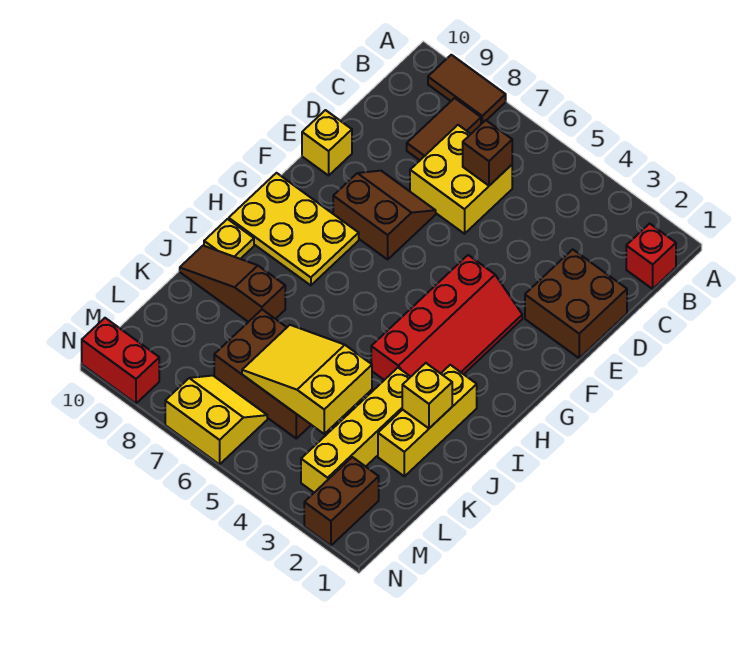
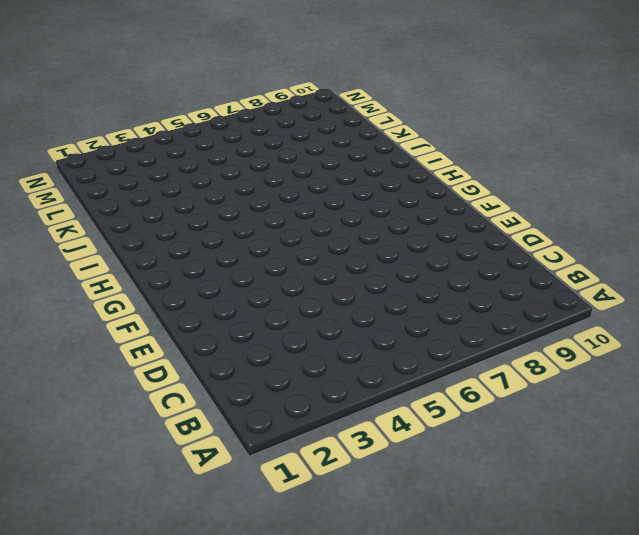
none -> brown 1x2 tile [428,55,506,124]
none -> red 1x1 brick [626,224,676,289]
none -> brown 1x2 tile [407,98,481,160]

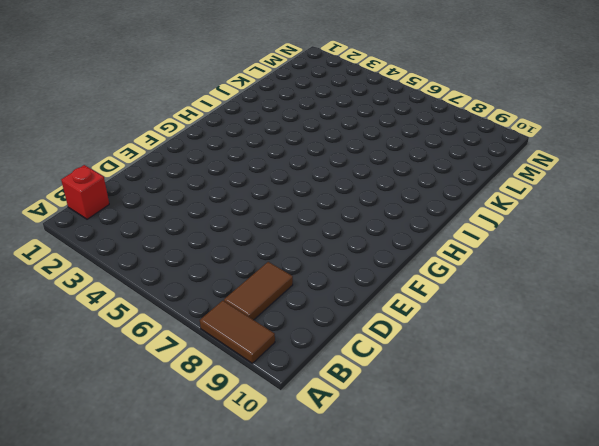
none -> yellow 2x2 brick [410,125,512,234]
none -> brown 2x2 brick [525,249,627,358]
none -> brown 2x2 slope [333,171,436,259]

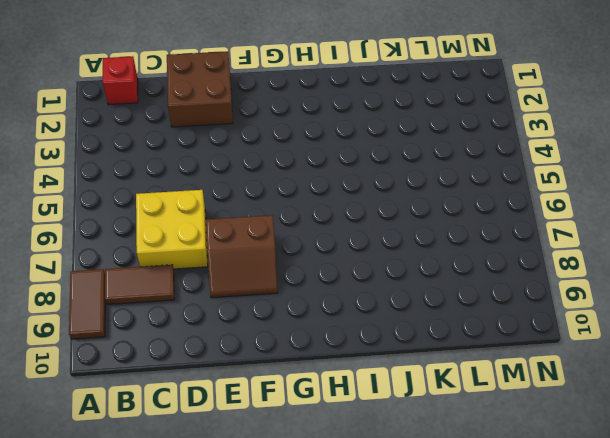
brown 2x2 slope [206,215,278,298] -> brown 2x2 slope turned to [333,171,436,259]
none -> yellow 1x1 brick [302,110,352,176]
none -> red 2x4 slope [371,255,522,380]
none -> yellow 2x3 plate [229,173,359,285]

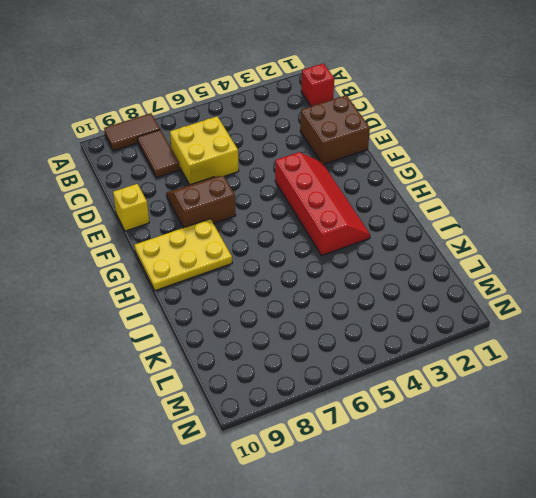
none -> yellow 1x3 brick [378,365,477,476]
none -> yellow 1x1 plate [204,219,254,259]
none -> yellow 1x4 brick [301,368,410,492]

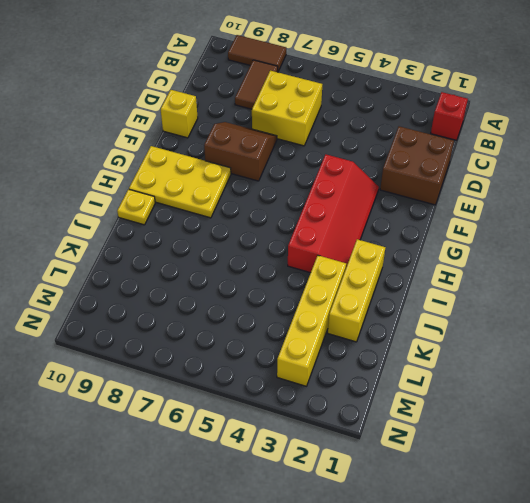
none -> brown 1x3 slope [180,246,285,322]
none -> brown 2x3 brick [214,310,311,438]
none -> brown 1x2 brick [304,457,379,546]

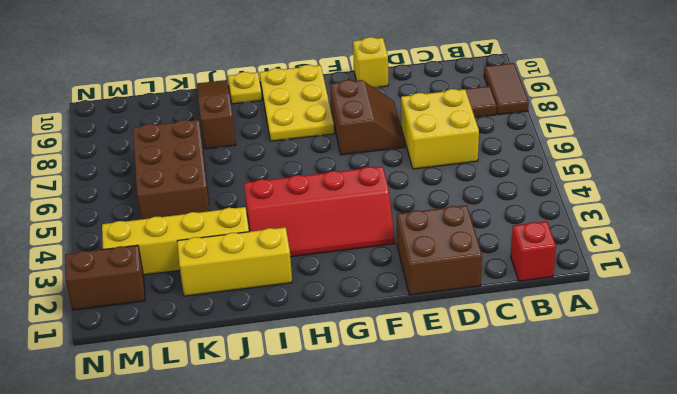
none -> yellow 2x2 slope [165,376,267,464]
none -> red 1x2 brick [82,318,159,403]
none -> brown 1x1 brick [463,120,512,186]

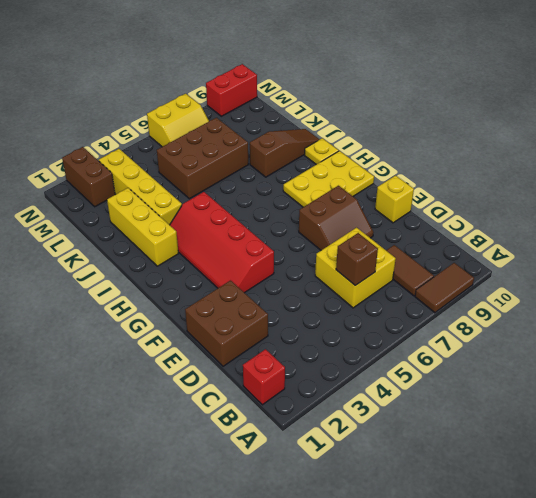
none -> yellow 1x1 brick [402,363,452,428]
none -> yellow 2x3 slope [242,325,372,434]

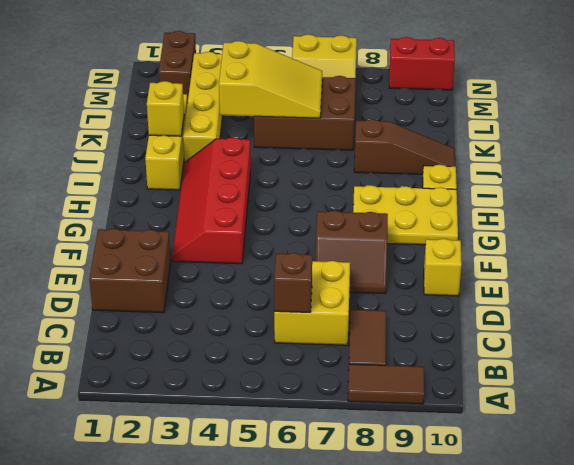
none -> red 1x1 brick [626,224,676,289]

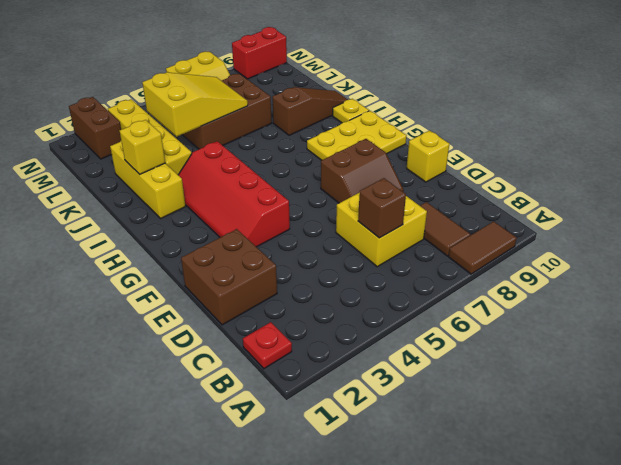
red 1x1 plate [243,322,292,369] -> red 1x1 brick [626,224,676,289]

